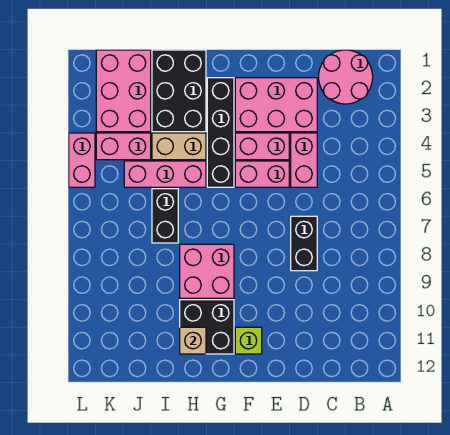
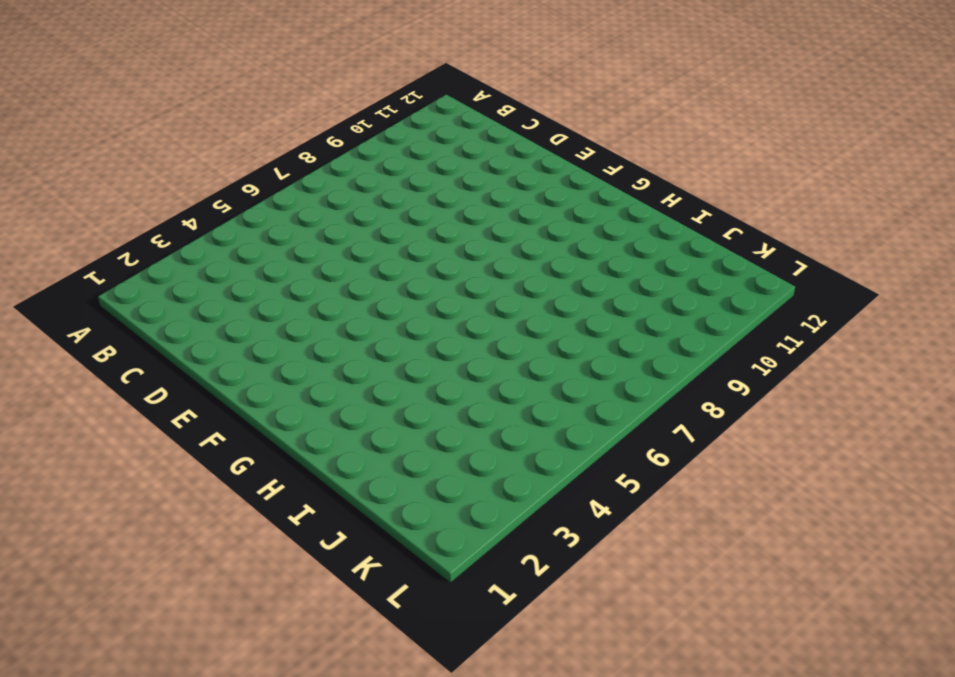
none -> pink 2x2 round brick [319,50,373,104]
none -> pink 2x3 brick [235,78,317,132]
none -> pink 1x2 brick [291,133,317,187]

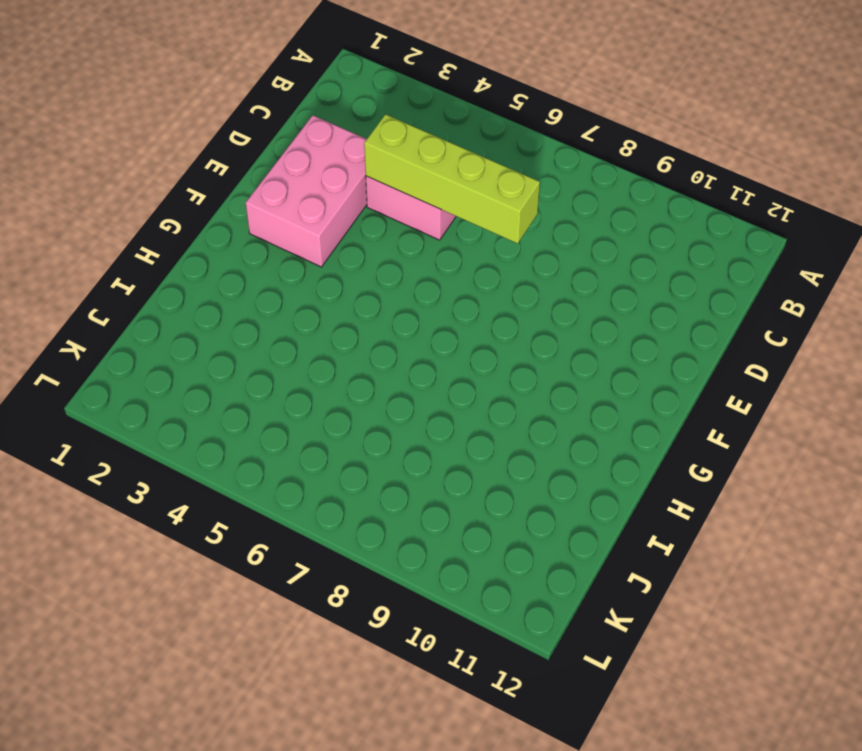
lime 1x4 brick [364,114,540,243] -> none
none -> pink 2x2 round brick [319,50,373,104]
none -> black 1x2 brick [291,216,317,271]
none -> pink 1x2 brick [235,133,289,160]

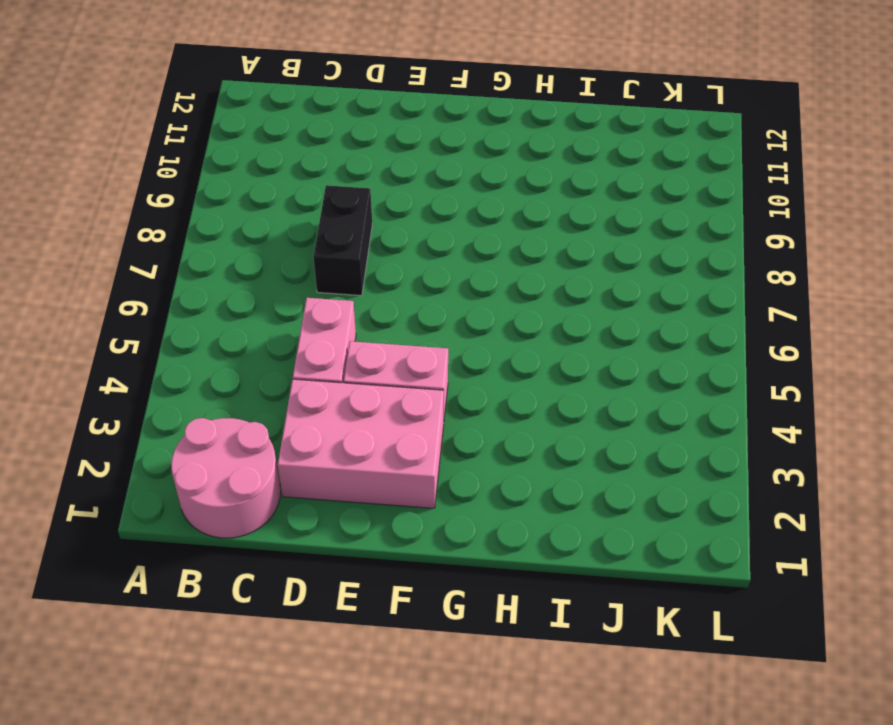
none -> pink 1x2 brick [235,161,289,187]
none -> lime 1x1 brick [235,327,262,354]
none -> black 1x4 brick [207,78,234,187]

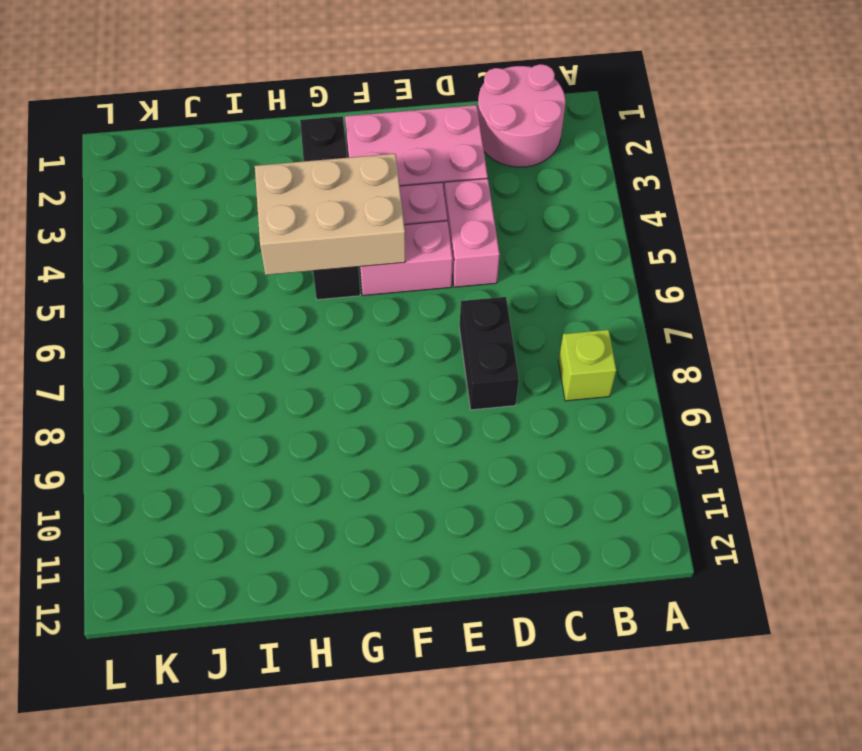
lime 1x1 brick [558,330,616,401] -> lime 1x1 brick moved to [235,327,262,354]
tan 2x3 brick [255,154,405,275] -> none
none -> pink 2x2 brick [180,244,234,298]
none -> black 2x2 brick [180,300,234,354]
none -> black 2x3 brick [152,50,206,132]

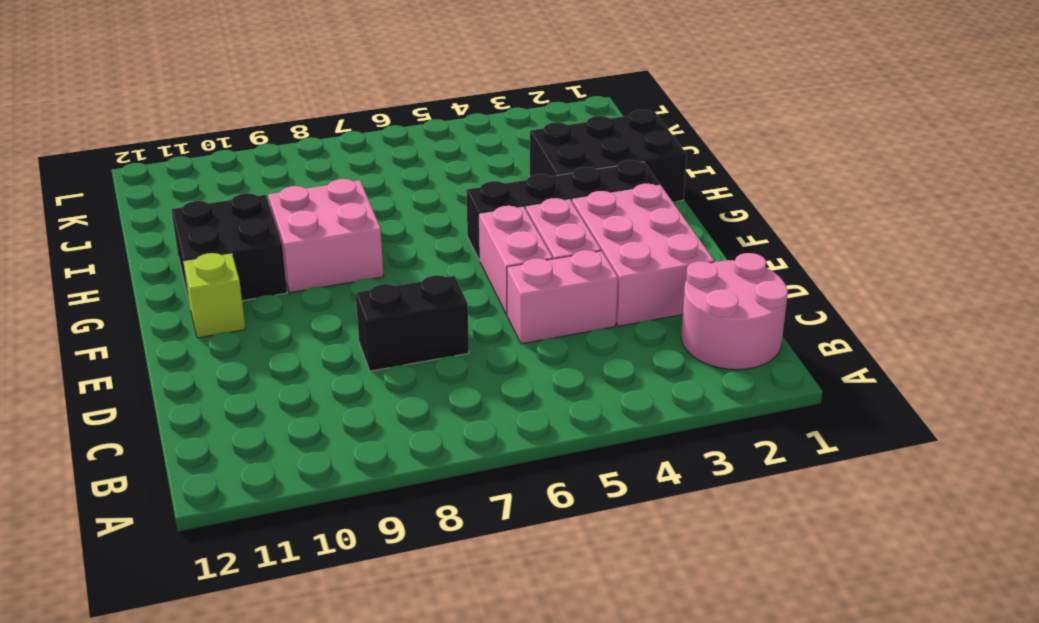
none -> tan 1x2 brick [152,133,206,160]
none -> pink 1x3 brick [124,161,206,187]
none -> black 1x2 brick [152,189,178,243]

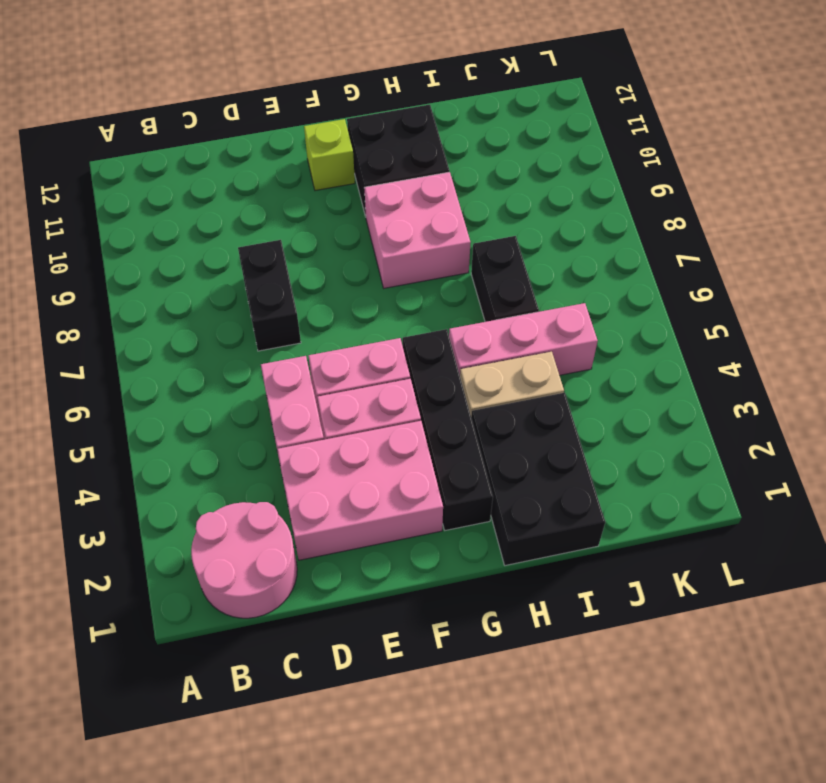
none -> pink 2x3 brick [96,50,151,132]
none -> pink 1x2 brick [96,133,151,160]
none -> pink 1x2 brick [69,133,95,187]

